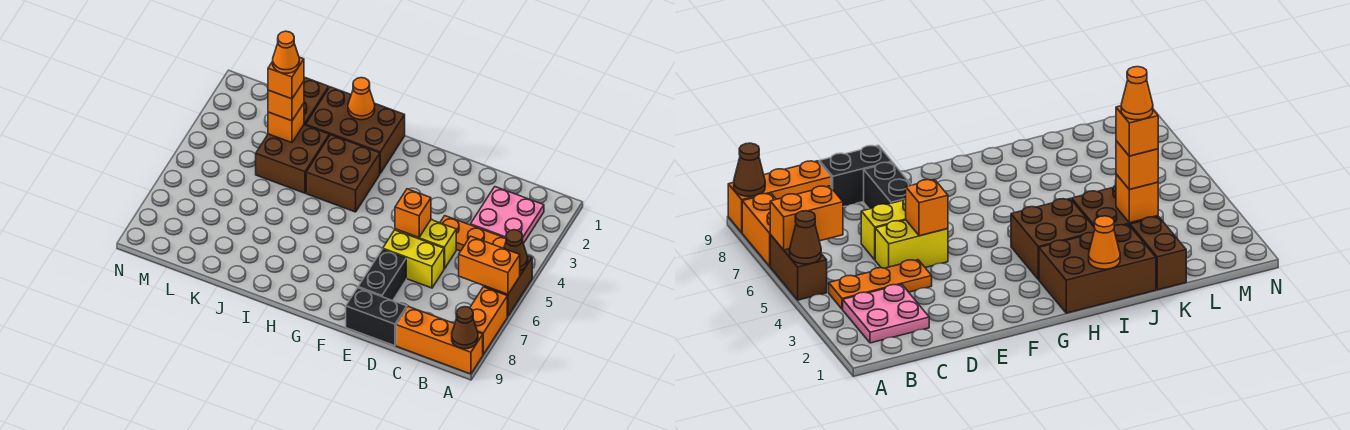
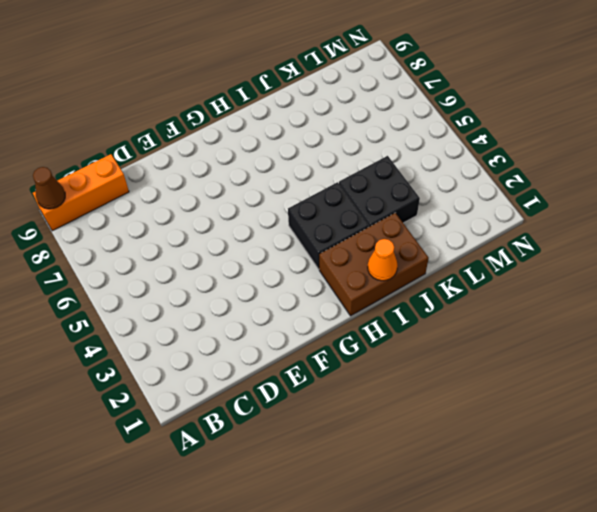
black 2x2 brick [288,182,369,269] -> brown 2x2 brick [306,135,380,212]
black 2x2 brick [339,156,420,227] -> brown 2x2 brick [256,125,329,193]
none -> brown 1x2 brick [484,256,532,316]
none -> orange 1x2 brick [470,287,507,354]
none -> pink 2x2 plate [470,187,544,243]

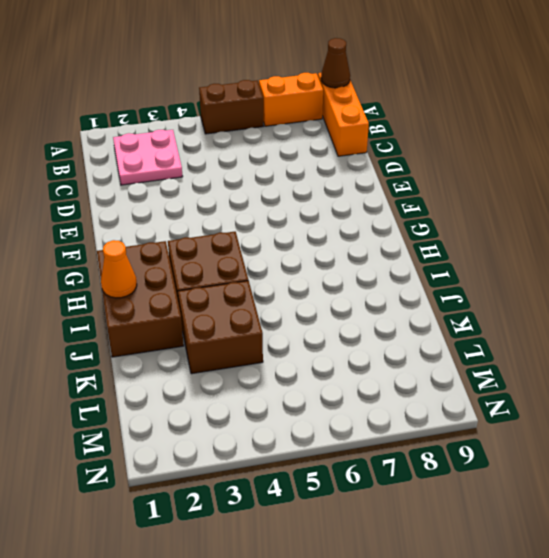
none -> orange 1x3 plate [440,216,506,251]
none -> yellow 1x2 brick [395,220,456,269]
none -> yellow 1x2 brick [383,230,444,288]

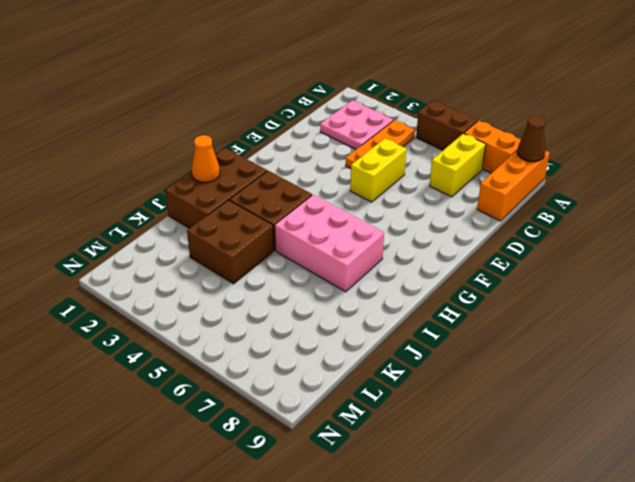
yellow 1x2 brick [430,134,486,197] -> yellow 1x2 brick moved to [383,230,444,288]
pink 2x3 brick [275,195,384,292] -> none
none -> black 1x2 brick [346,288,407,346]
none -> black 1x2 brick [358,249,406,301]
none -> brown 1x2 brick [304,78,329,125]

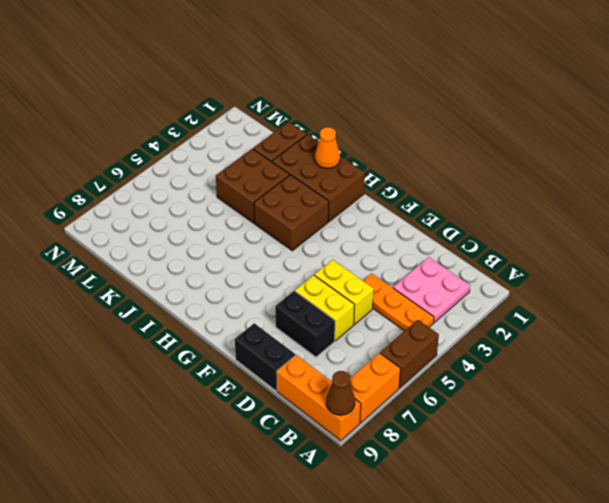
black 1x2 brick [275,291,335,357] -> black 1x2 brick turned to [358,249,406,301]
none -> brown 1x1 cone [504,230,528,271]
none -> orange 1x2 brick [459,236,520,294]
none -> orange 1x1 brick [395,189,431,238]

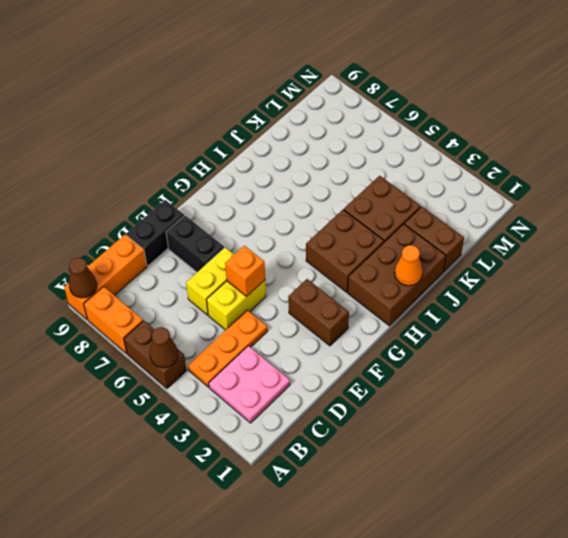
brown 1x2 brick [288,279,349,346] -> none
none -> orange 1x2 brick [459,236,520,294]
none -> orange 1x1 brick [268,103,304,143]
none -> orange 1x1 brick [268,81,304,121]

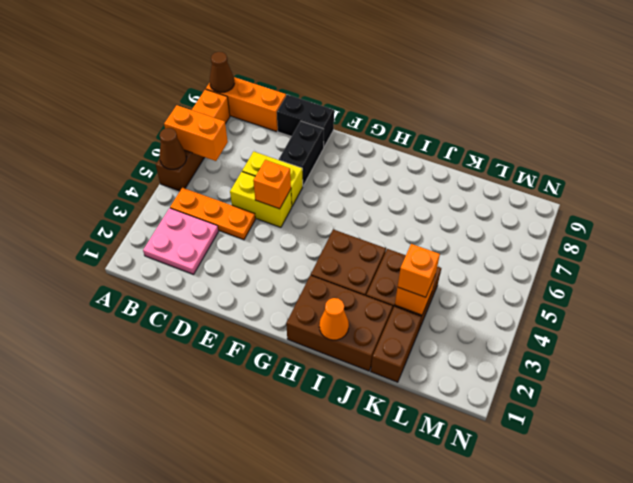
none -> orange 1x1 brick [268,57,304,99]
none -> orange 1x1 cone [273,31,299,73]

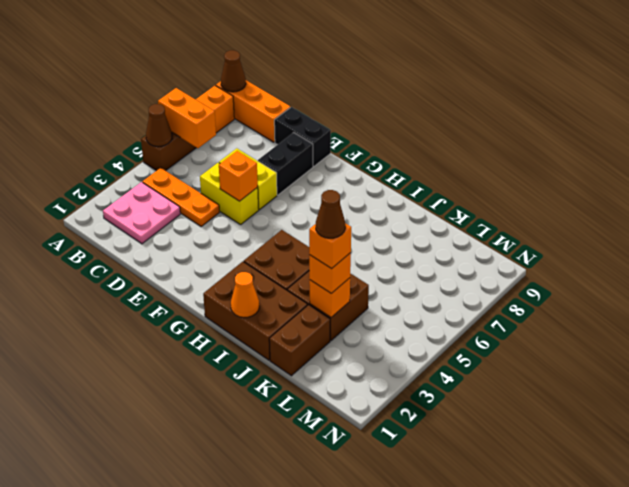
brown 1x1 cone [316,190,345,238] -> orange 1x1 cone [273,31,299,73]

